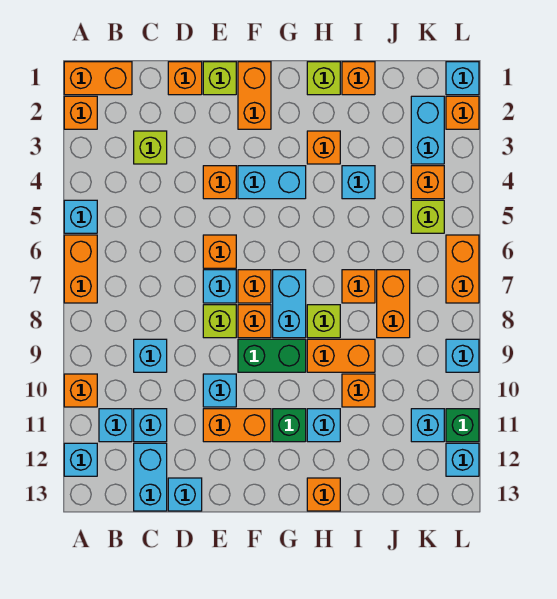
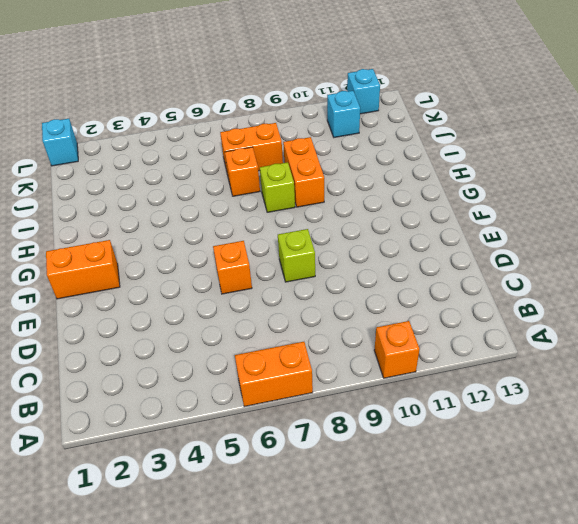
none -> orange 1x2 brick [64,62,132,95]
none -> orange 1x1 brick [64,96,97,129]
none -> cyan 1x1 brick [64,200,97,233]
none -> cyan 1x1 brick [64,443,97,476]

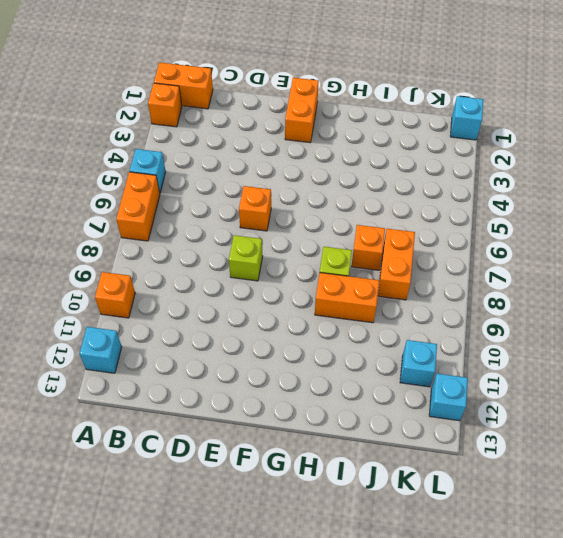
none -> cyan 1x1 brick [99,409,132,442]
none -> lime 1x1 brick [134,131,167,164]
none -> cyan 1x1 brick [134,339,167,372]
none -> cyan 1x1 brick [134,409,167,442]

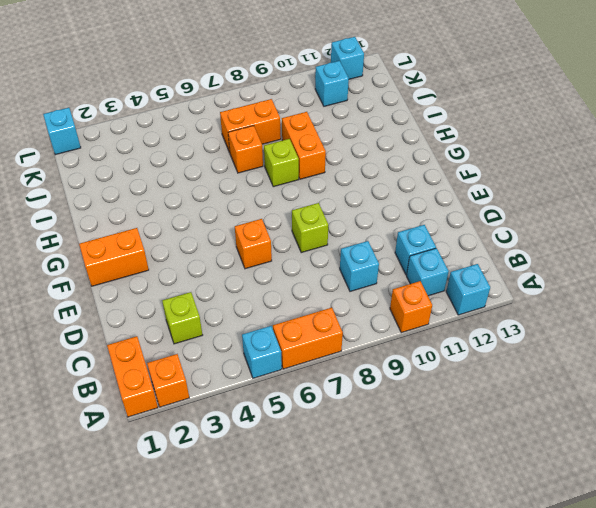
none -> cyan 1x2 brick [134,443,167,511]
none -> orange 1x1 brick [168,62,202,95]
none -> cyan 1x1 brick [168,478,202,511]
none -> lime 1x1 brick [203,62,236,95]

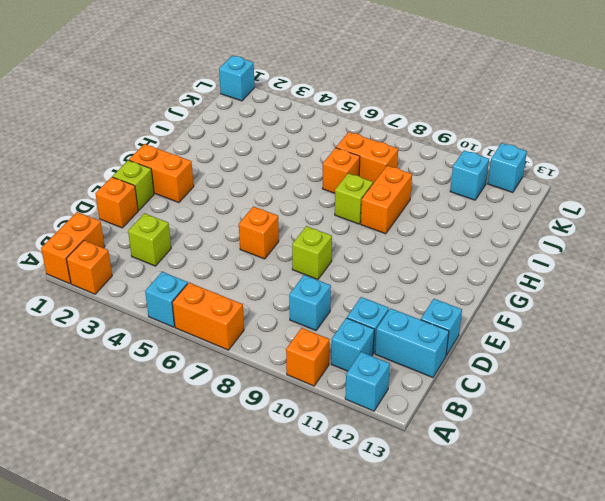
none -> orange 1x1 brick [203,166,236,199]
none -> cyan 1x1 brick [203,270,236,303]
none -> cyan 1x1 brick [203,374,236,407]
none -> orange 1x2 brick [203,409,271,442]

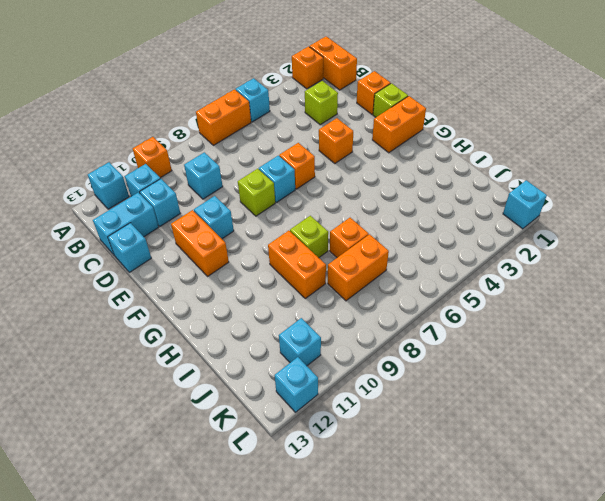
none -> cyan 1x2 brick [238,166,306,199]
none -> orange 1x1 brick [238,270,271,303]
none -> orange 1x1 brick [238,305,271,338]
none -> green 1x2 brick [238,339,306,372]

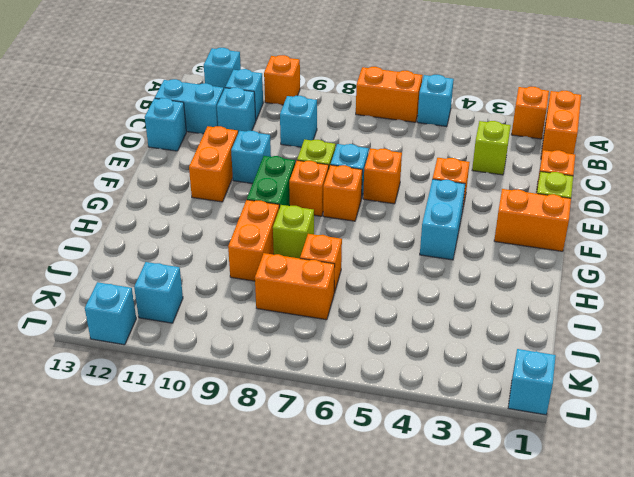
none -> cyan 1x2 brick [273,270,306,338]
none -> green 1x1 brick [273,409,306,442]
none -> lime 1x1 brick [307,62,340,95]
none -> orange 1x1 brick [307,131,340,164]

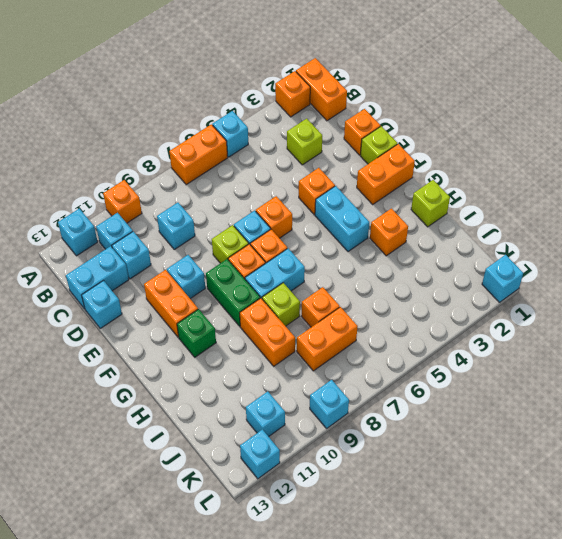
none -> cyan 1x1 brick [307,409,340,442]
none -> orange 1x1 brick [307,478,340,511]
none -> orange 1x1 brick [342,62,375,95]
none -> cyan 1x1 brick [342,166,375,199]

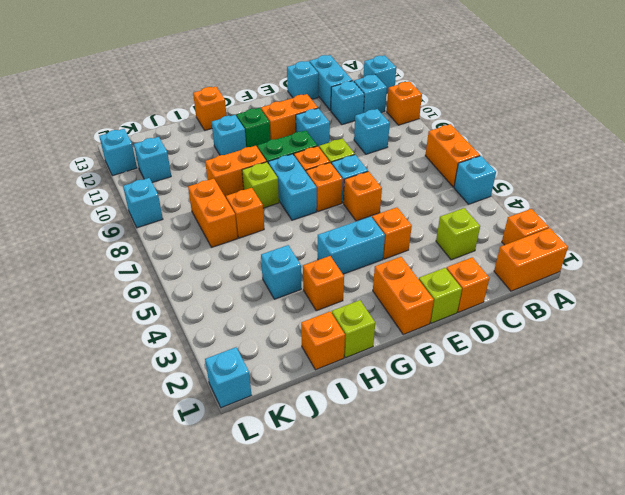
none -> orange 1x1 brick [342,374,375,407]
none -> cyan 1x2 brick [411,96,444,164]
none -> orange 1x1 brick [411,166,444,199]
none -> lime 1x1 brick [411,200,444,233]

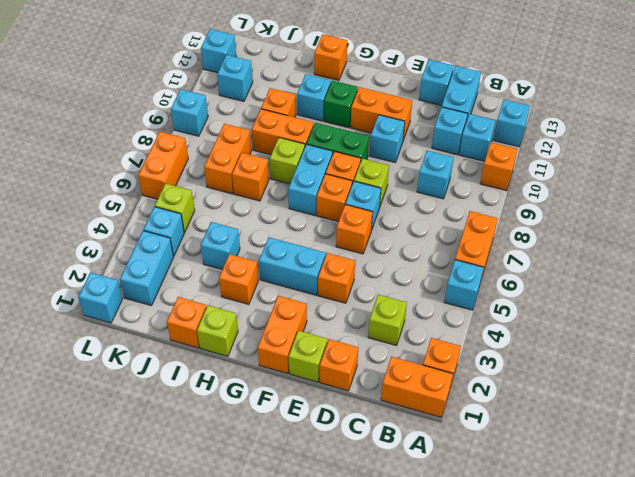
cyan 1x1 brick [144,207,184,256] -> orange 1x1 brick [411,166,444,199]
none -> orange 1x1 brick [446,96,479,129]
none -> green 1x1 brick [446,409,479,442]

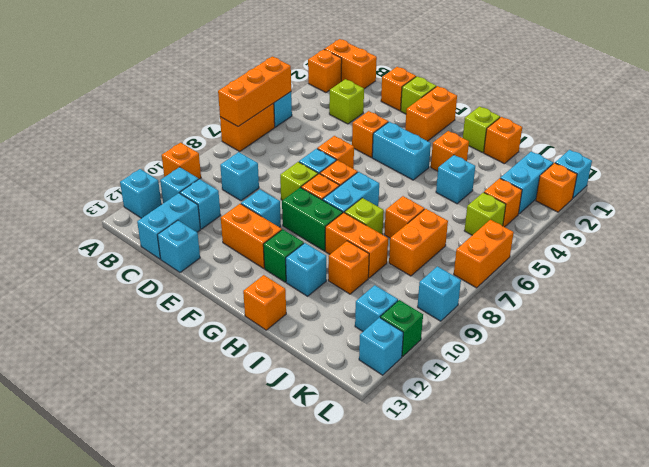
orange 1x3 brick [218,56,291,127] -> none

